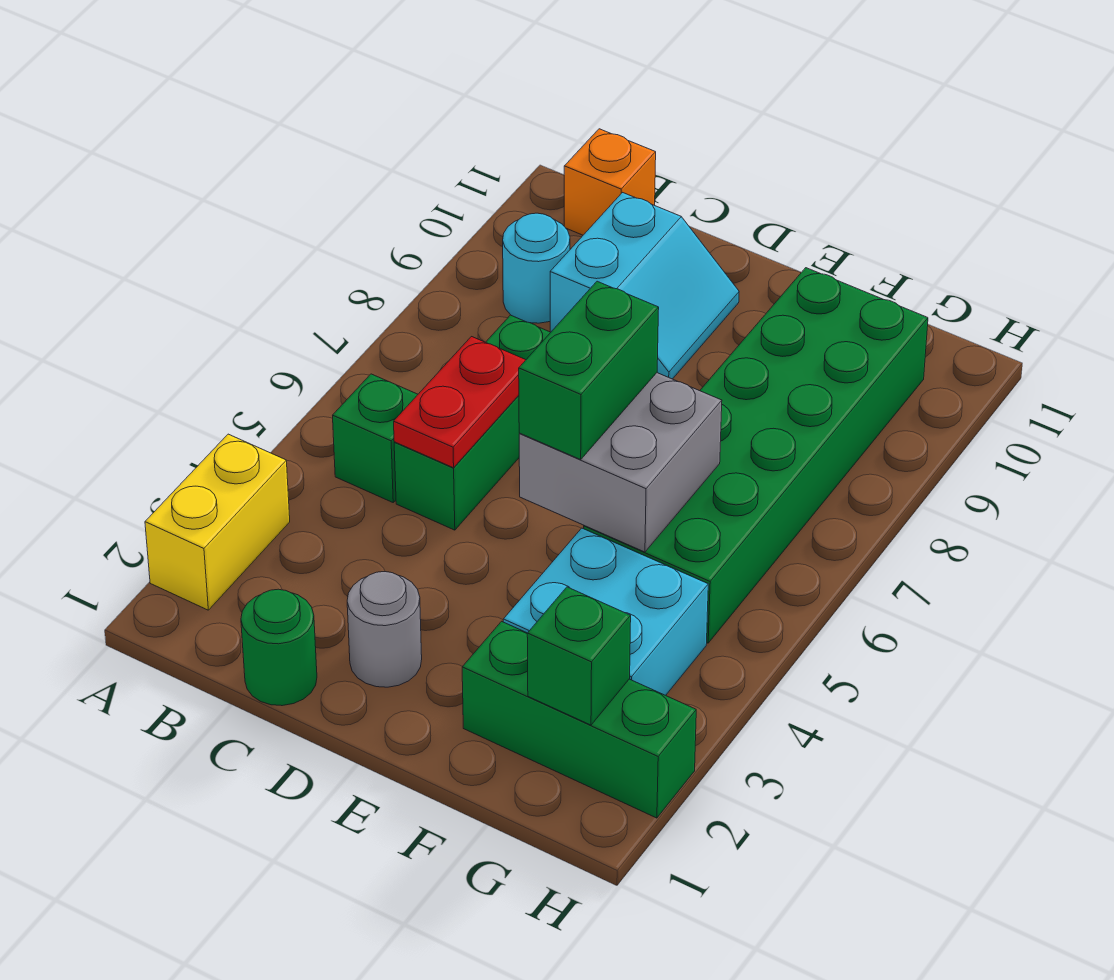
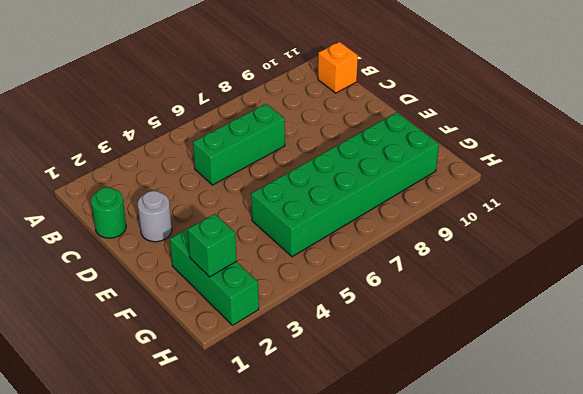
none -> yellow 1x2 brick [145,434,290,610]
none -> green 1x1 brick [333,374,418,502]
none -> cyan 1x1 round brick [503,213,570,323]

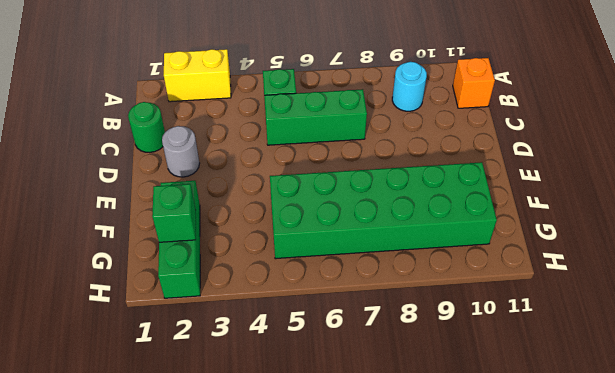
none -> cyan 2x2 slope [550,193,739,379]
none -> cyan 2x2 brick [503,528,708,695]
none -> red 1x2 plate [394,337,525,468]

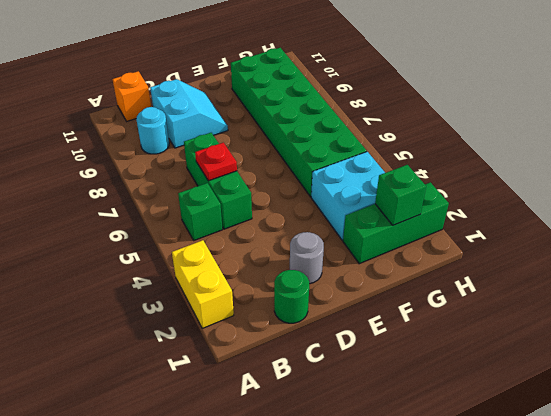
red 1x1 plate [195,143,237,181] -> red 1x2 plate [394,337,525,468]
none -> grey 2x2 brick [519,373,722,552]
none -> green 1x2 brick [519,281,659,459]

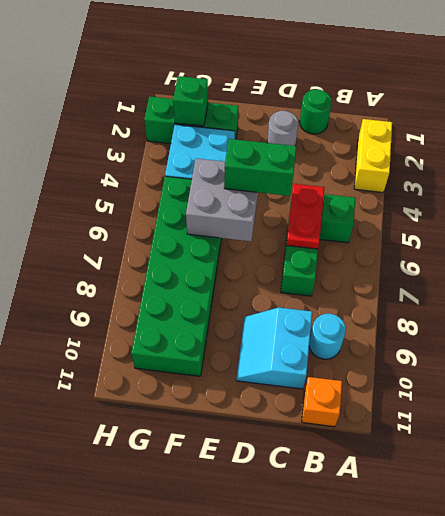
green 1x2 brick [224,139,297,196] -> green 1x2 brick turned to [519,281,659,459]

